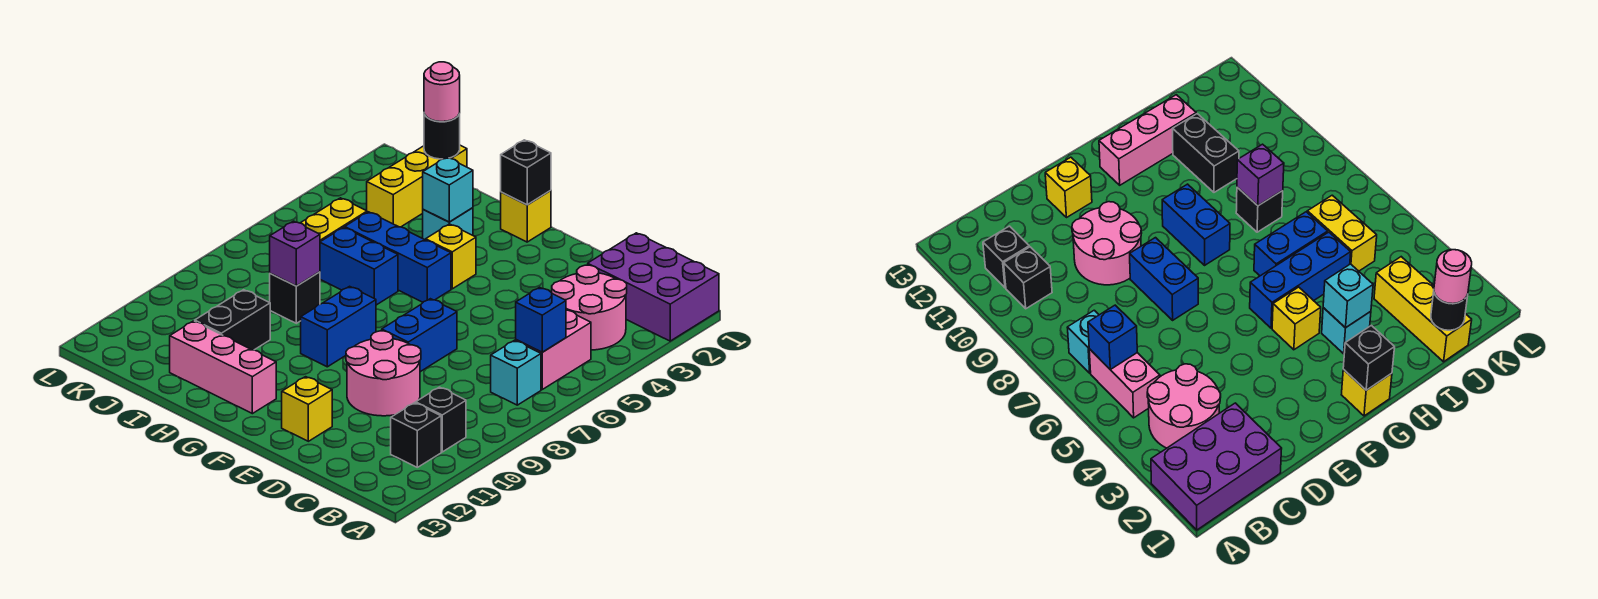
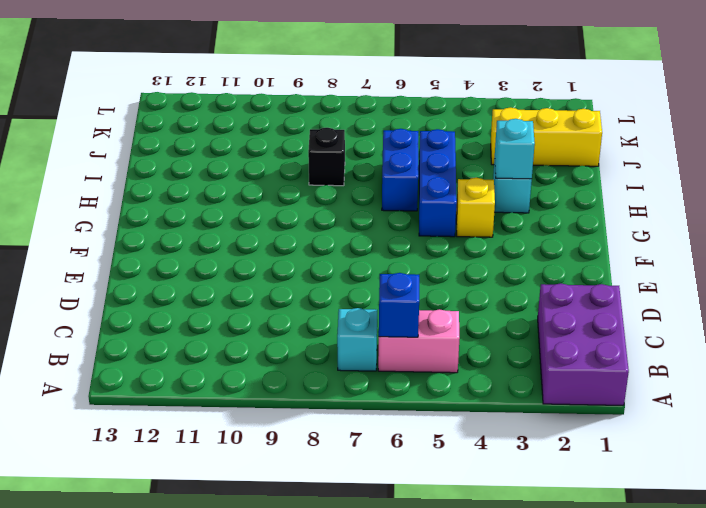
none -> pink 2x2 round brick [552,265,627,350]
none -> black 1x1 brick [416,387,466,452]
none -> black 1x1 brick [391,403,441,467]

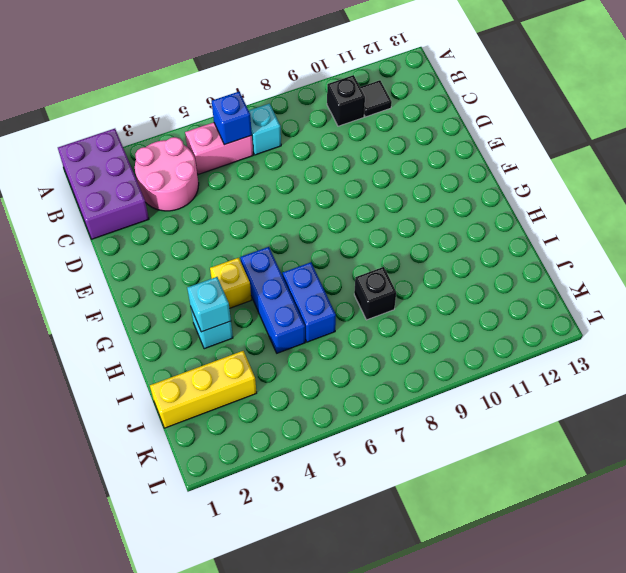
black 1x1 tile [360,80,392,117] -> black 1x1 brick [391,403,441,467]
none -> pink 2x2 round brick [346,331,421,416]
none -> blue 1x2 brick [382,299,457,372]
none -> yellow 1x1 brick [282,377,332,441]

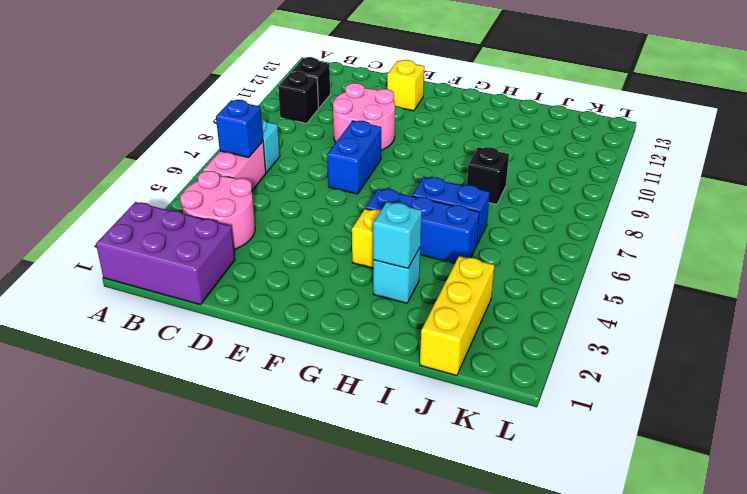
none -> yellow 1x1 brick [501,190,551,242]
none -> blue 1x2 brick [301,286,376,367]
none -> pink 1x3 brick [170,321,276,414]

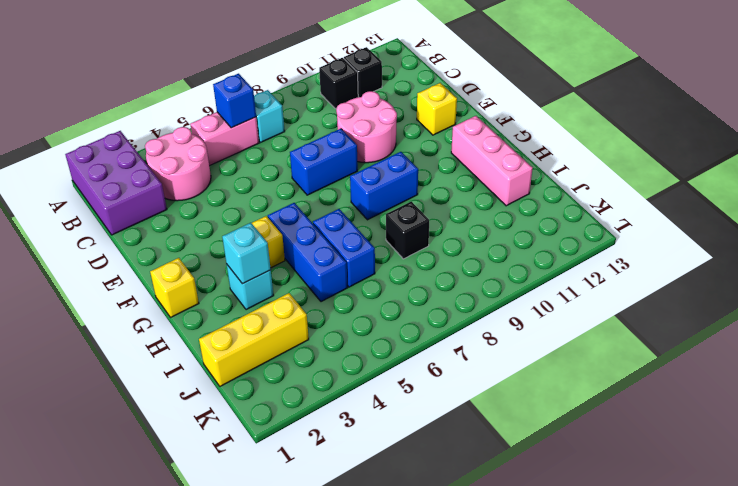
none -> black 1x2 brick [195,290,270,350]
none -> yellow 1x2 brick [301,198,367,242]
none -> black 1x1 brick [501,140,551,205]

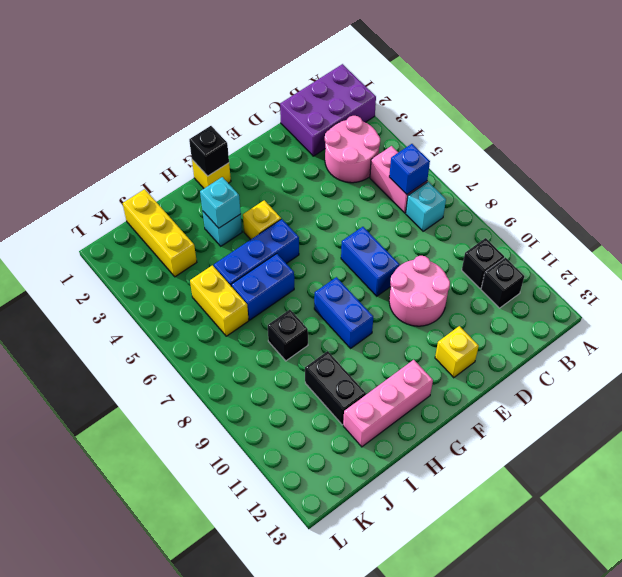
none -> purple 1x1 brick [270,221,320,286]
none -> black 1x1 round brick [424,114,460,159]
none -> pink 1x1 round brick [424,62,460,122]

